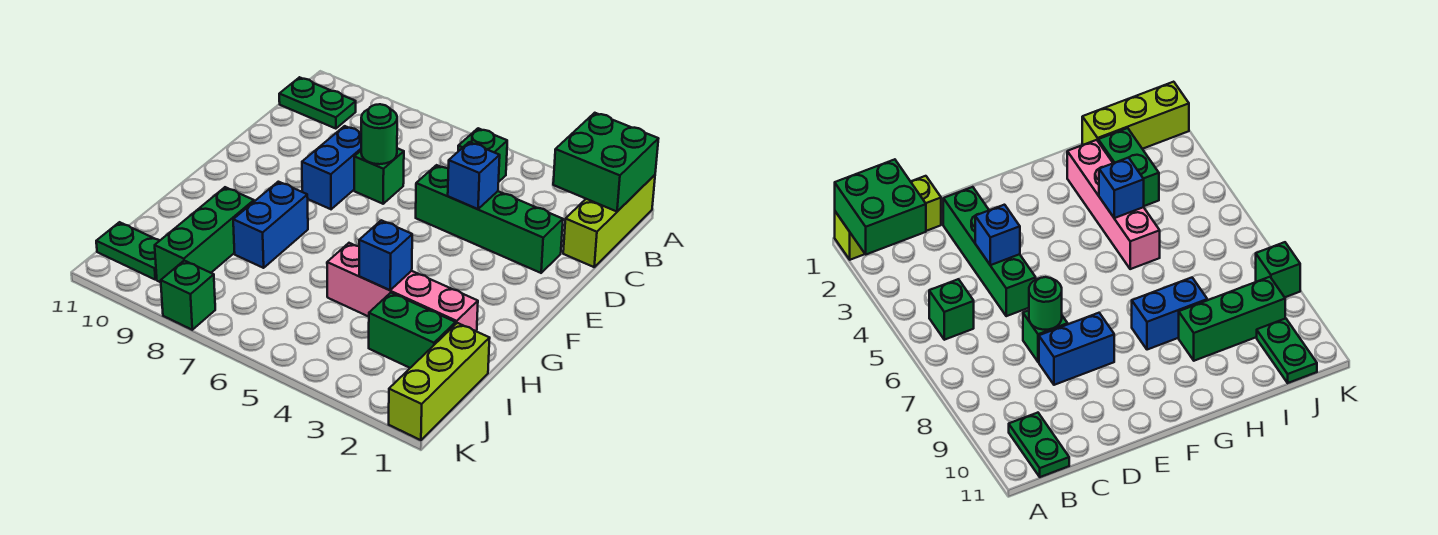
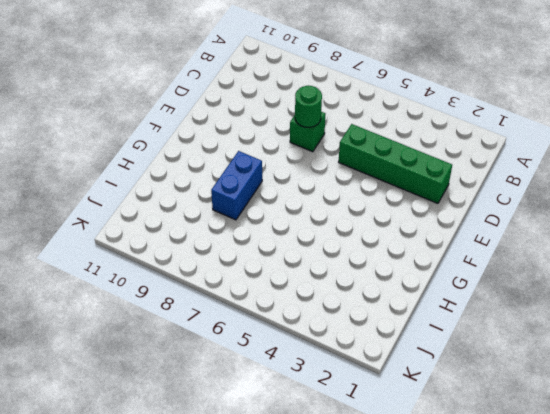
none -> lime 1x3 brick [563,175,655,267]
none -> green 1x1 brick [458,128,507,181]
none -> green 1x2 plate [279,77,356,129]

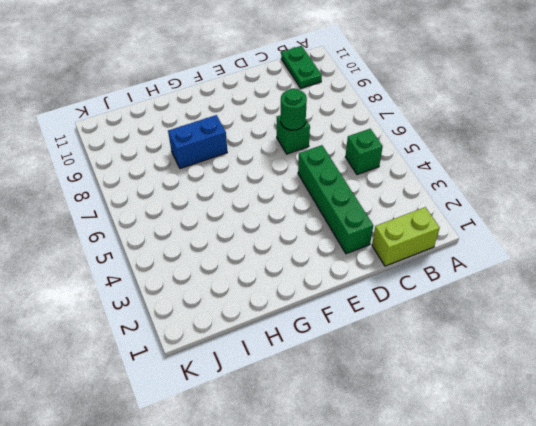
lime 1x2 brick [372,207,440,266] -> lime 1x3 brick [563,175,655,267]
none -> blue 1x2 brick [302,126,361,209]
none -> pink 1x4 brick [327,243,478,331]
none -> green 1x3 brick [155,187,254,282]

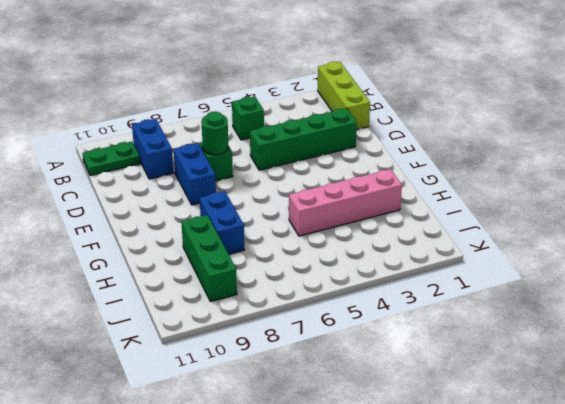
blue 1x2 brick [132,119,173,179] -> none
none -> lime 1x3 brick [389,323,490,440]
none -> green 1x2 brick [369,293,456,368]
none -> green 1x2 plate [96,222,160,280]

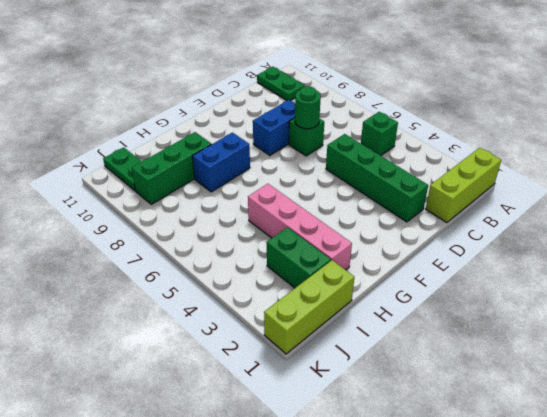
none -> green 1x1 brick [161,261,215,330]
none -> green 2x2 brick [553,113,658,212]
none -> blue 1x1 brick [448,142,500,209]

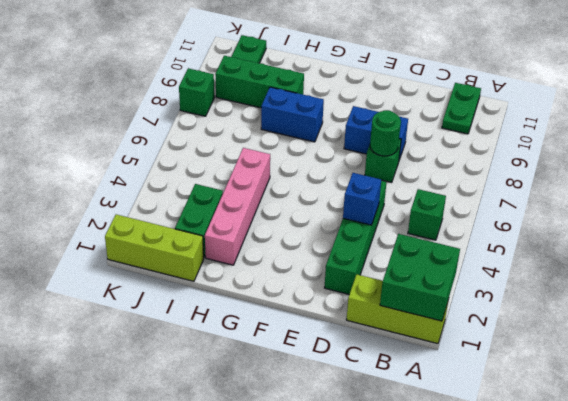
none -> blue 1x1 brick [359,220,412,290]

